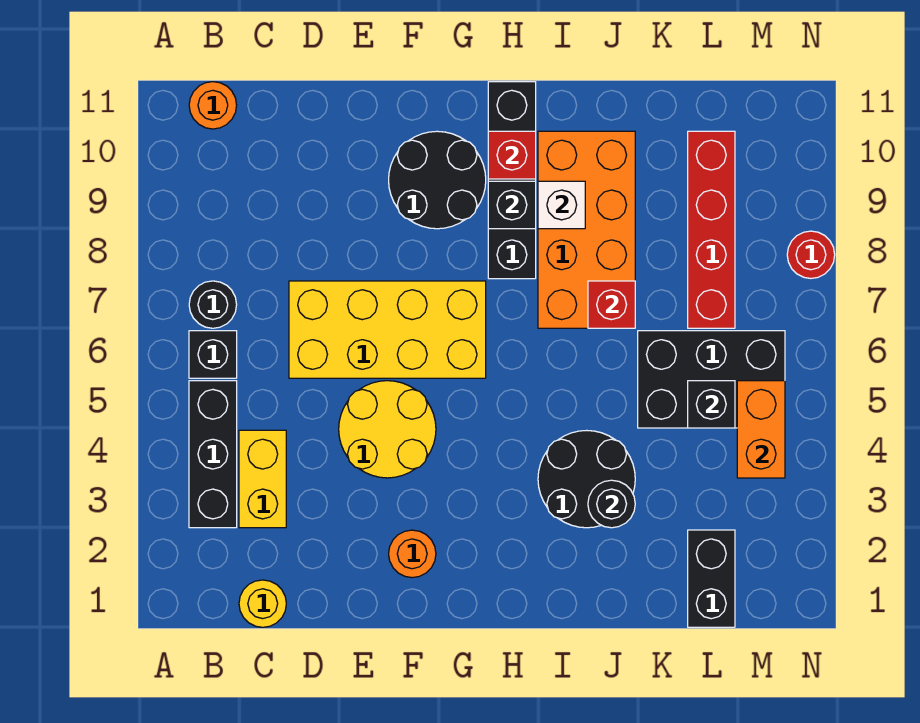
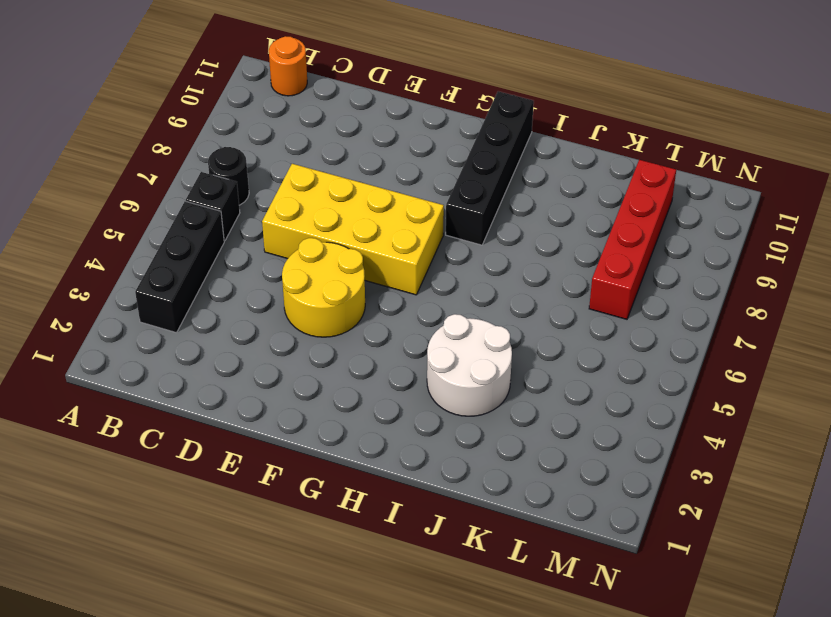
white 2x2 round brick [427,314,512,416] -> black 2x2 round brick [538,430,635,528]
none -> yellow 1x1 round brick [239,580,286,627]
none -> yellow 1x2 brick [239,430,286,528]
none -> orange 1x1 round brick [389,530,436,578]

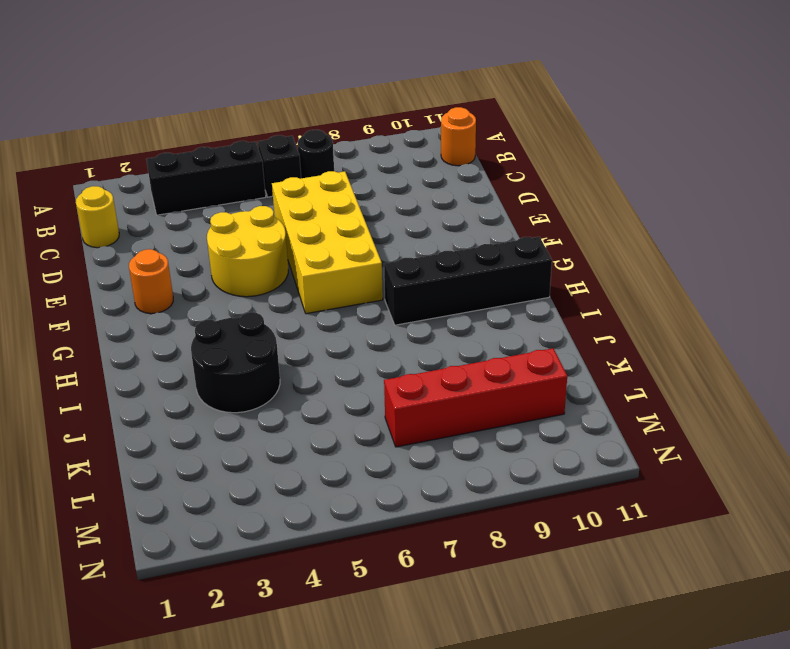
none -> yellow 1x2 brick [239,430,286,528]
none -> black 2x2 round brick [389,131,486,229]
none -> orange 2x4 brick [538,131,635,328]

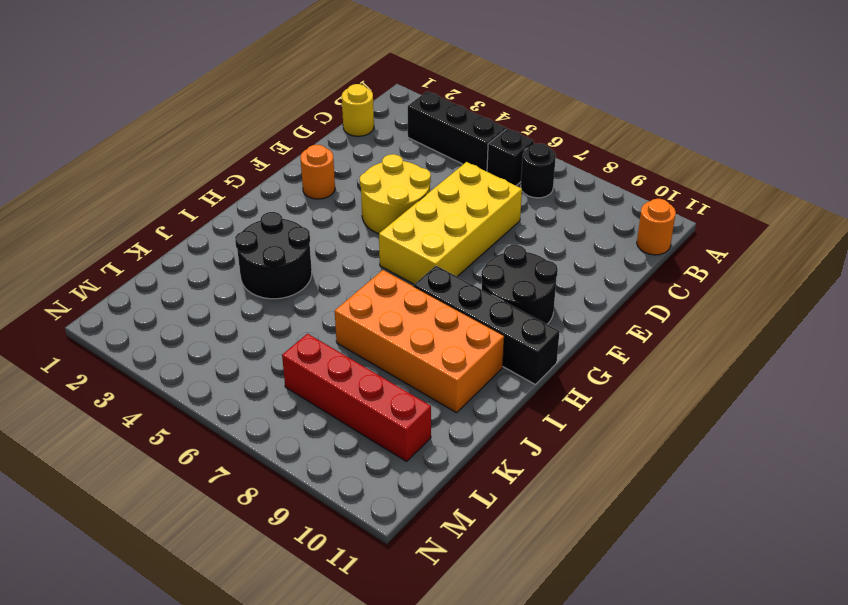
none -> yellow 1x2 brick [239,430,286,528]
none -> black 2x3 brick [638,331,785,428]
none -> black 1x2 brick [688,530,735,627]

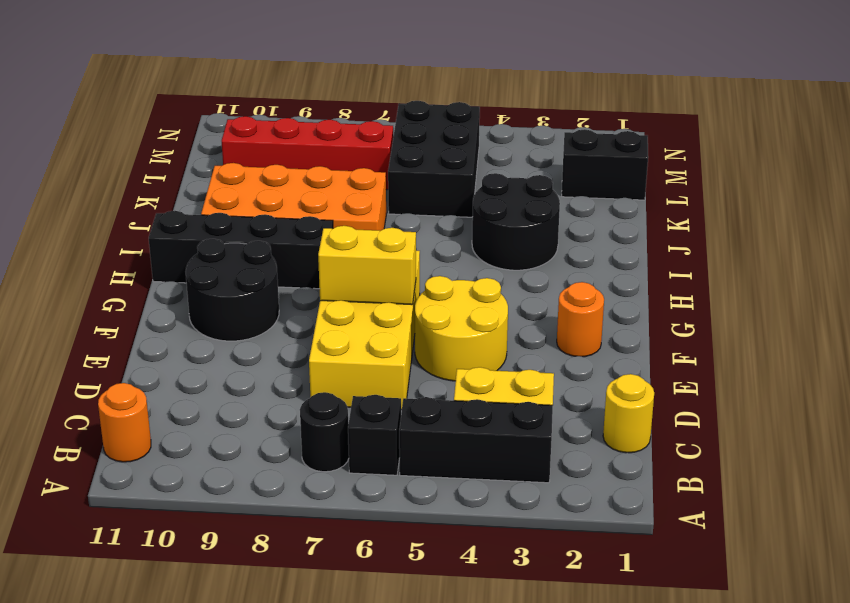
yellow 1x2 brick [318,226,416,305] -> none
none -> red 1x1 round brick [787,231,835,278]
none -> black 1x1 brick [488,181,536,229]
none -> red 1x1 brick [488,131,536,179]

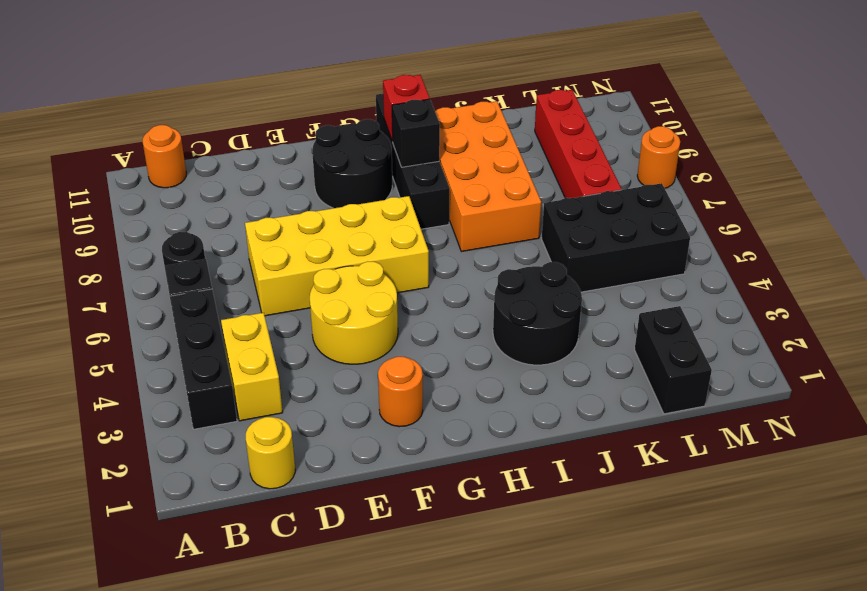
orange 1x1 round brick [637,126,680,188] -> red 1x1 round brick [787,231,835,278]
none -> white 1x1 brick [538,181,585,229]
none -> black 1x1 round brick [588,480,635,528]
none -> red 1x1 brick [588,281,635,328]

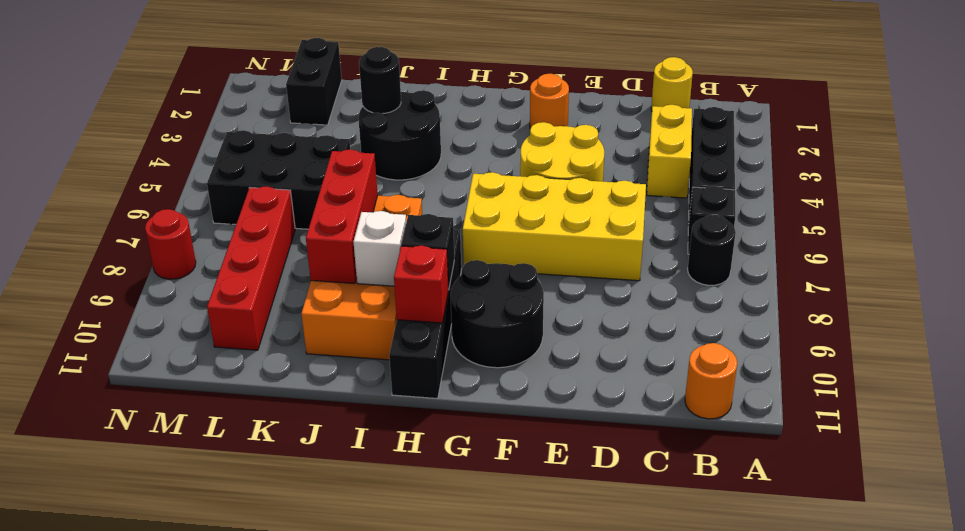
red 1x3 brick [306,149,378,284] -> red 1x1 brick [588,281,635,328]
none -> black 1x1 brick [688,381,735,428]
none -> orange 1x2 brick [737,381,785,478]

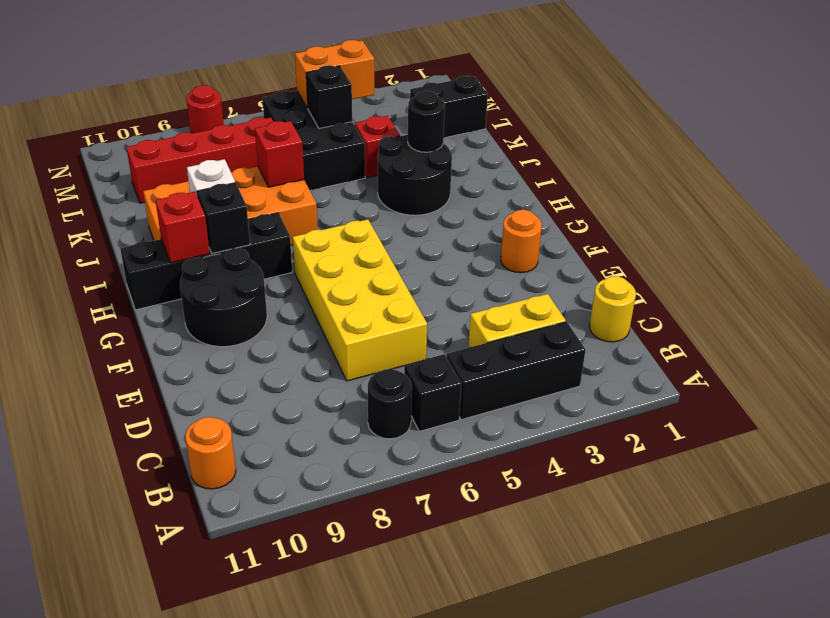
red 1x1 brick [355,116,400,178] -> none
none -> yellow 2x2 round brick [339,381,436,478]

